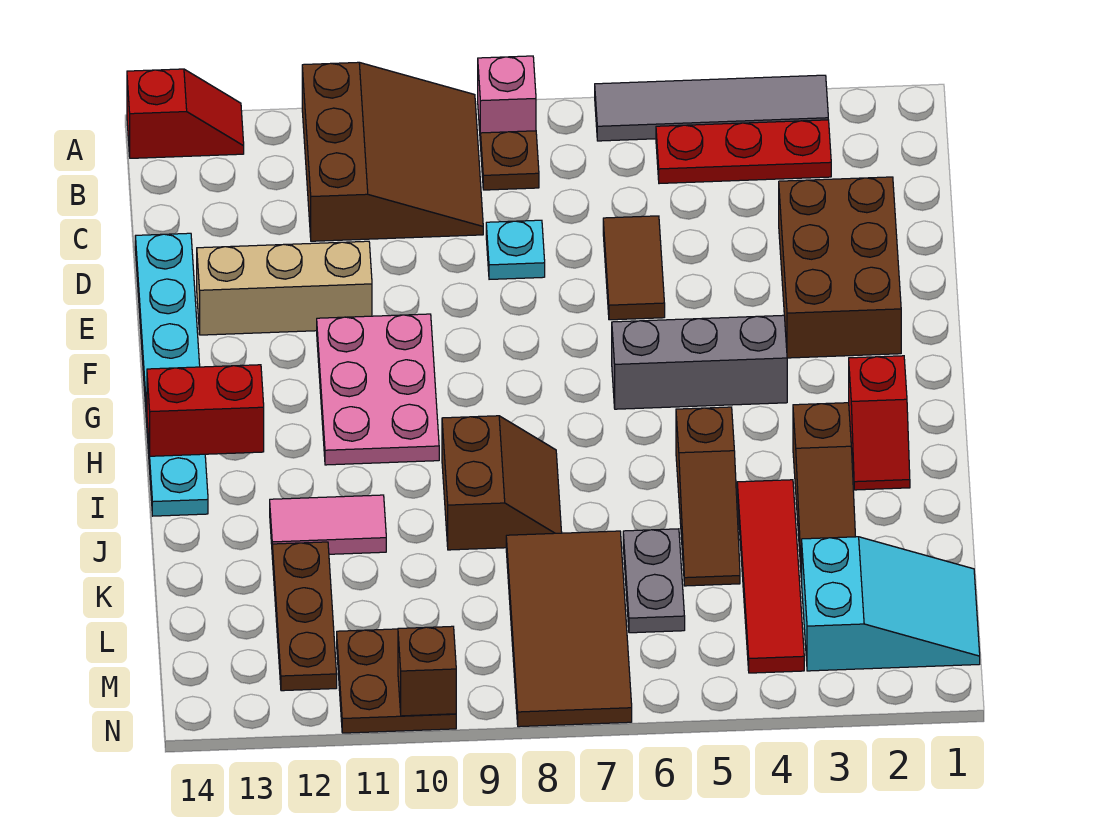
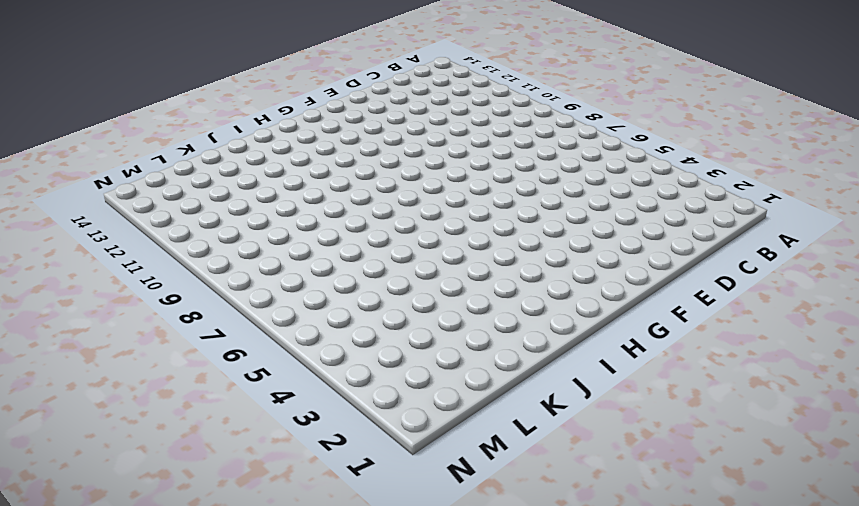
none -> grey 1x4 tile [595,75,828,141]
none -> pink 1x1 brick [478,56,536,145]
none -> brown 3x3 slope [302,62,483,241]

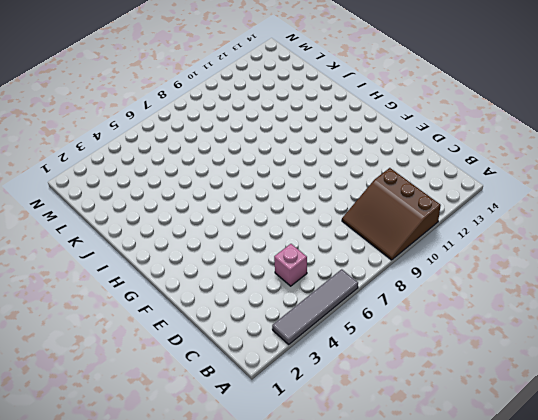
pink 1x1 brick [274,244,307,286] -> pink 1x1 brick moved to [478,56,536,145]
none -> red 1x2 slope [127,69,244,158]
none -> red 1x3 plate [656,120,831,184]
none -> brown 1x1 plate [481,131,539,190]

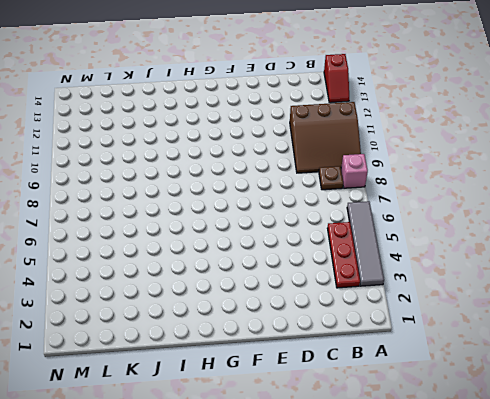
none -> brown 2x3 brick [779,177,901,358]
none -> brown 1x2 tile [603,216,665,320]
none -> cyan 1x1 plate [486,220,545,279]

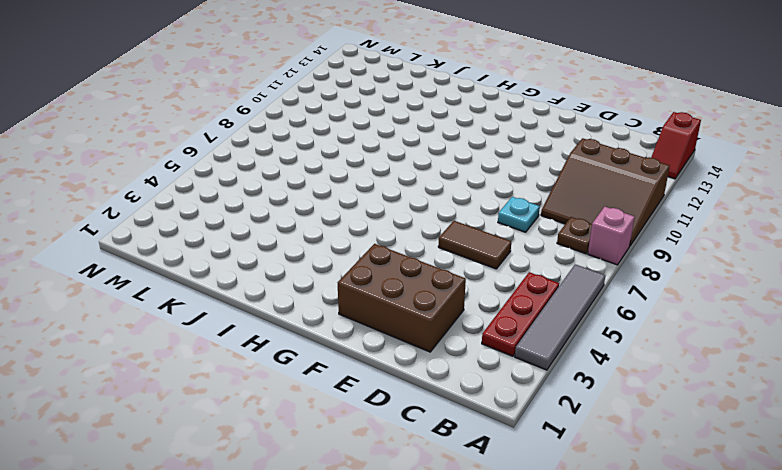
none -> cyan 1x6 plate [135,233,208,516]
none -> tan 1x3 brick [197,241,372,335]
none -> pink 2x3 plate [317,314,439,465]

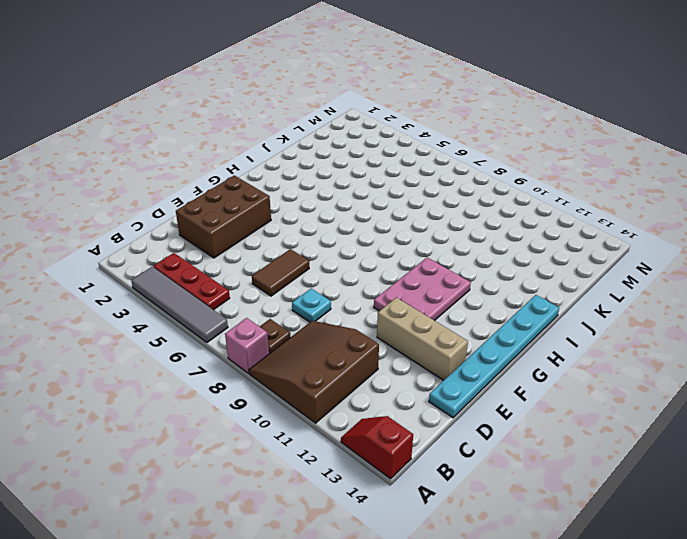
none -> grey 1x3 brick [612,315,787,409]
none -> red 1x2 slope [849,356,910,490]
none -> brown 1x3 slope [793,403,856,581]

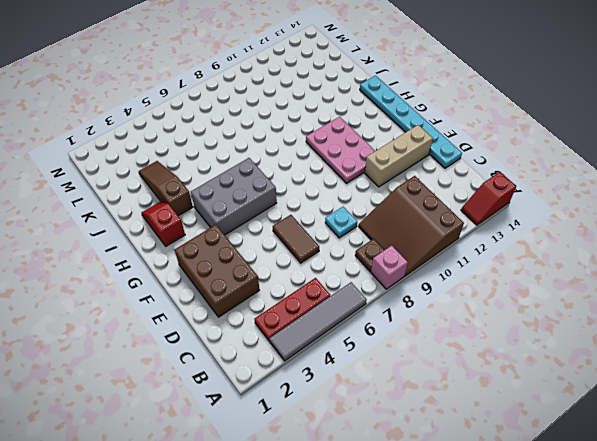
grey 2x3 brick [191,158,277,235] -> grey 1x3 brick [612,315,787,409]
none -> brown 1x3 slope [676,407,740,586]
none -> brown 2x2 slope [442,416,562,550]
none -> red 1x4 tile [737,480,804,673]

